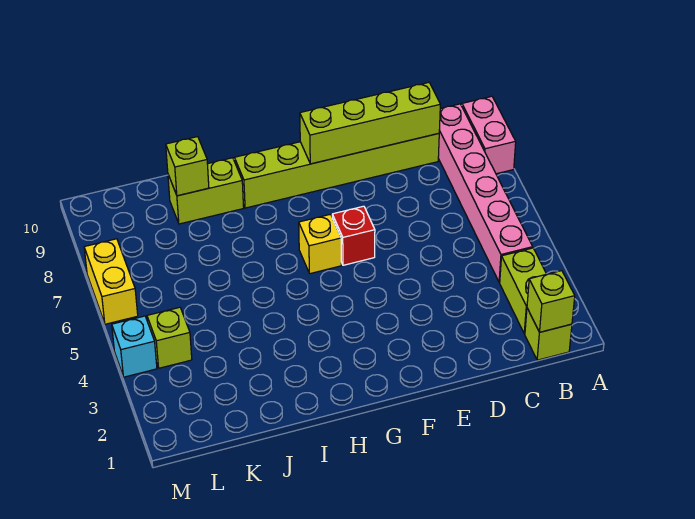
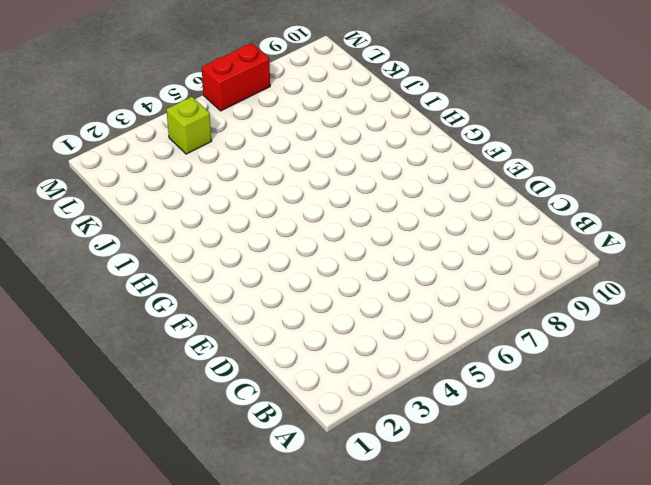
red 1x2 brick [202,43,270,111] -> yellow 1x2 brick [84,239,138,324]
none -> pink 1x2 brick [462,96,516,174]
none -> lime 1x1 brick [525,308,572,360]
none -> lime 1x2 brick [500,248,546,334]

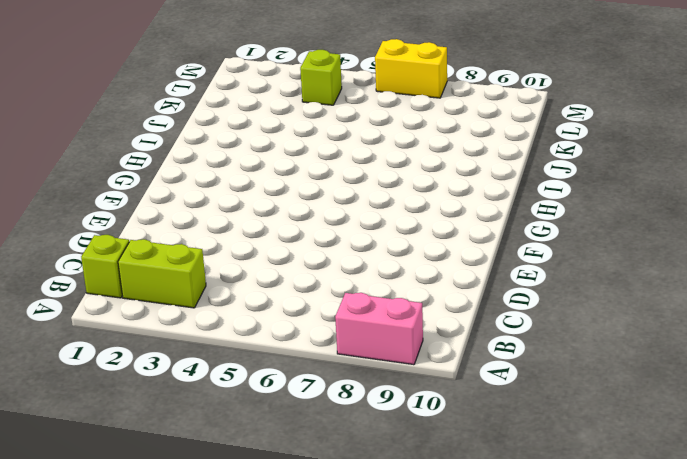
none -> pink 1x6 brick [438,104,533,282]
none -> lime 1x6 brick [234,133,439,208]
none -> red 1x1 brick [332,206,375,265]

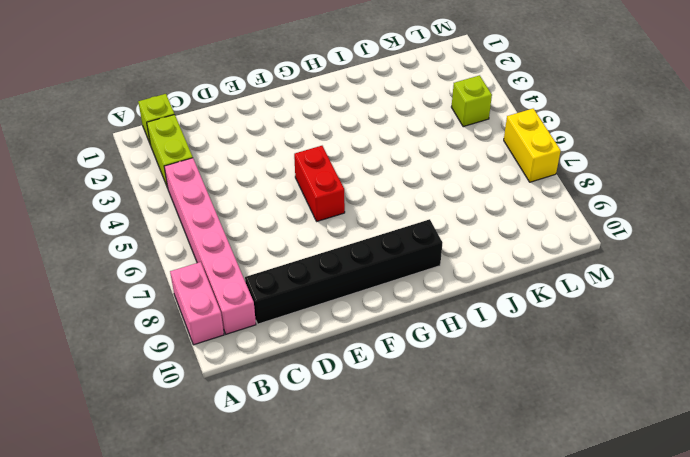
black 1x6 brick [245,219,442,324] -> lime 1x6 brick [234,133,439,208]
red 1x2 brick [294,146,345,221] -> red 1x1 brick [332,206,375,265]
none -> yellow 1x1 brick [299,214,341,274]
none -> lime 1x2 brick [168,158,244,224]
none -> cyan 1x1 brick [112,316,157,377]

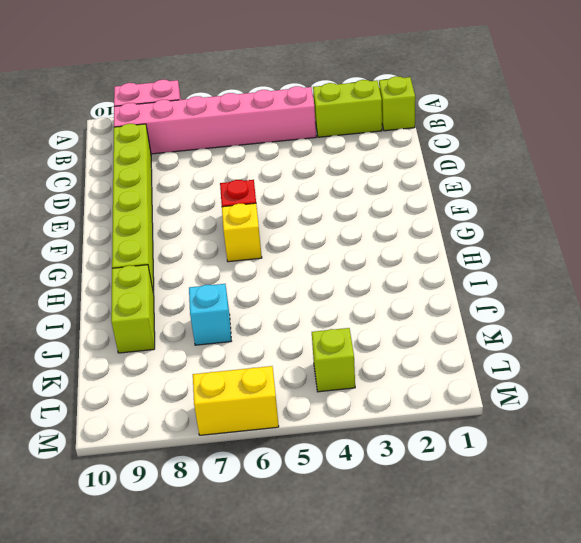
cyan 1x1 brick [189,284,231,345] -> cyan 1x1 brick moved to [112,316,157,377]
none -> lime 1x1 brick [527,271,575,332]
none -> lime 1x4 brick [300,83,440,164]
none -> lime 1x1 brick [166,137,209,196]

